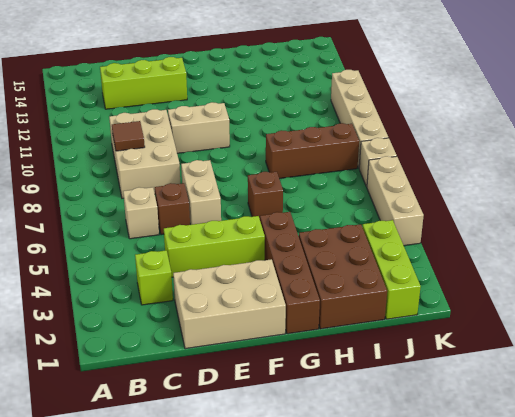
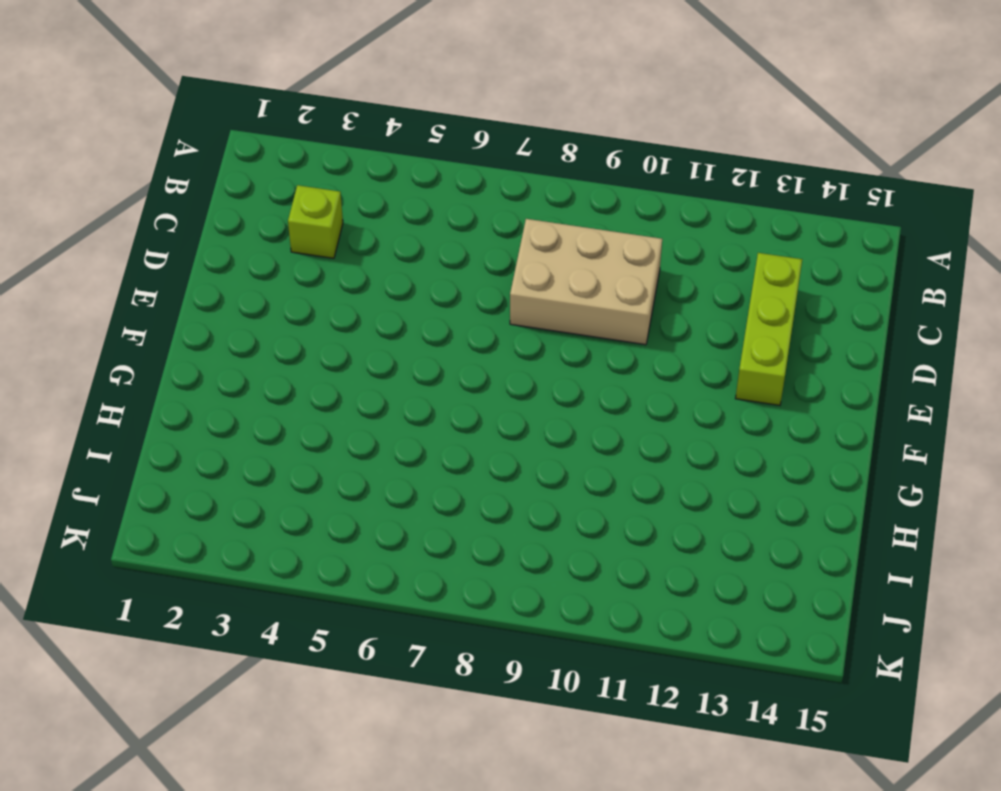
none -> tan 1x1 brick [123,187,159,239]
none -> tan 2x3 brick [173,259,286,349]
none -> lime 1x3 brick [164,216,265,277]

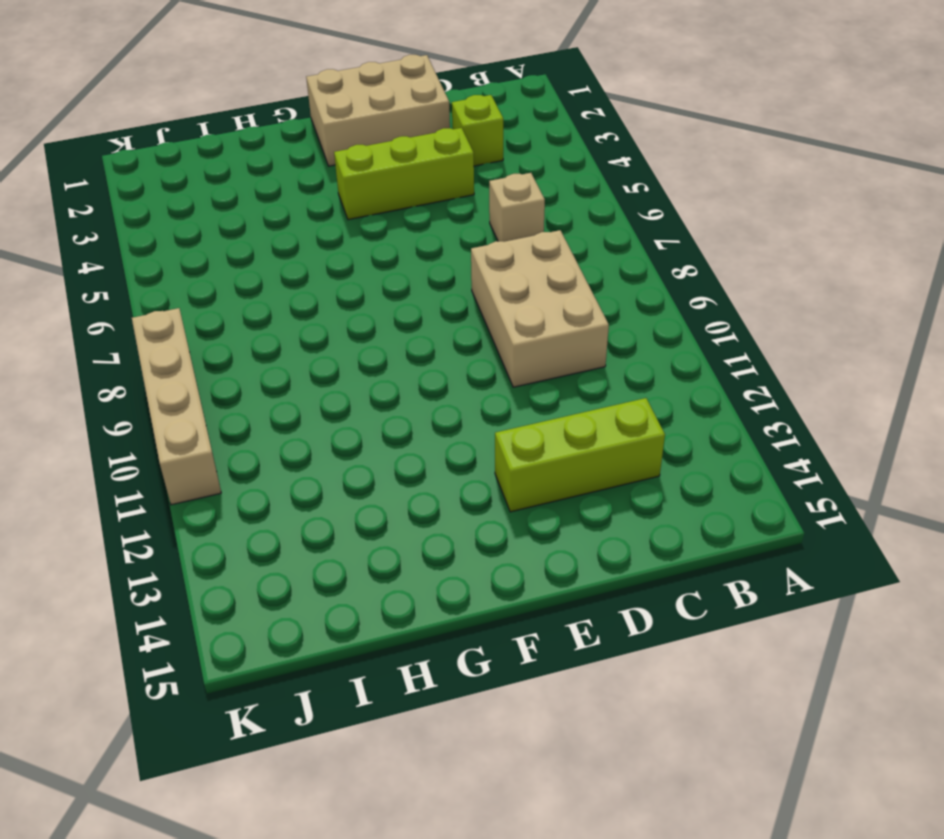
none -> brown 1x1 brick [155,183,190,235]
none -> tan 1x2 brick [181,160,221,225]
none -> tan 1x2 brick [168,102,230,153]

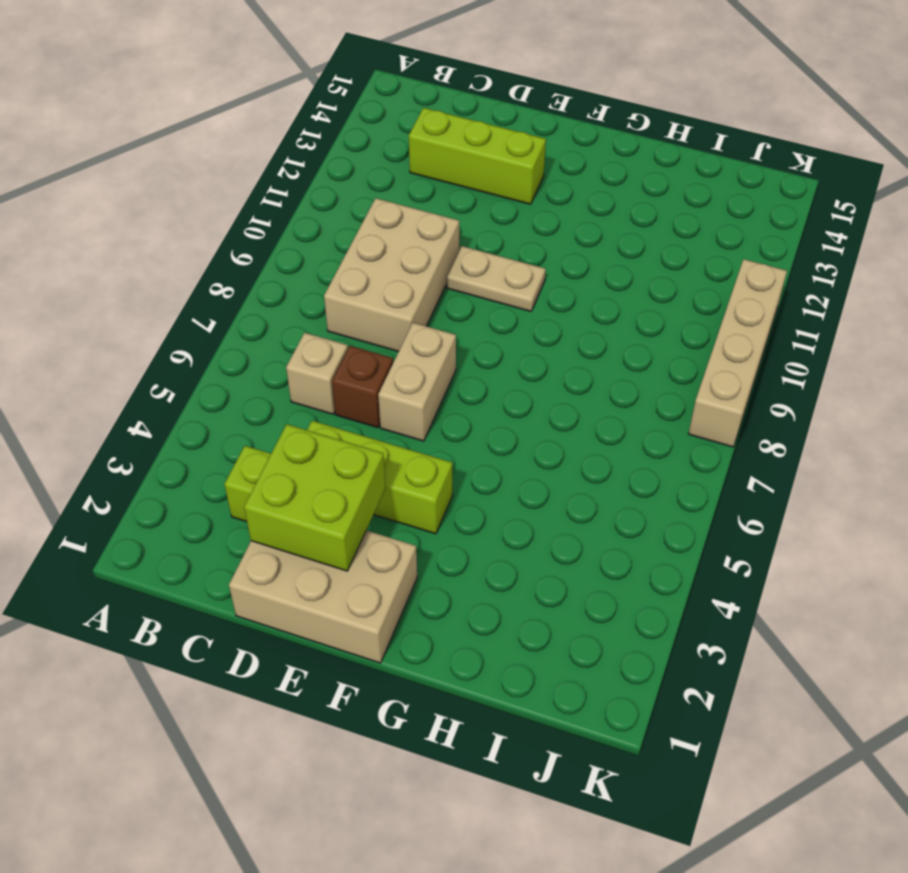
lime 2x2 brick [244,424,386,571] -> none
tan 1x2 plate [447,246,546,311] -> tan 1x2 brick [168,102,230,153]
none -> brown 1x4 brick [260,212,320,334]
none -> brown 1x1 brick [248,172,283,219]
none -> brown 2x3 brick [299,224,387,329]

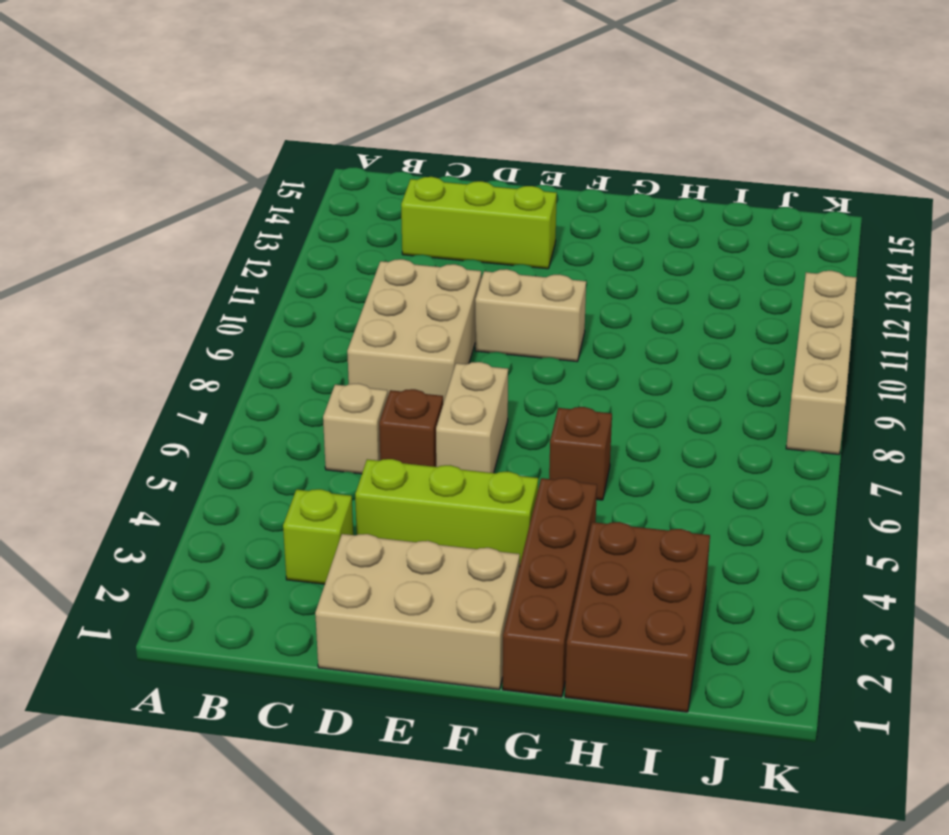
none -> brown 1x3 brick [266,123,359,179]
none -> lime 1x3 brick [363,220,421,319]
none -> tan 1x3 brick [367,156,424,246]

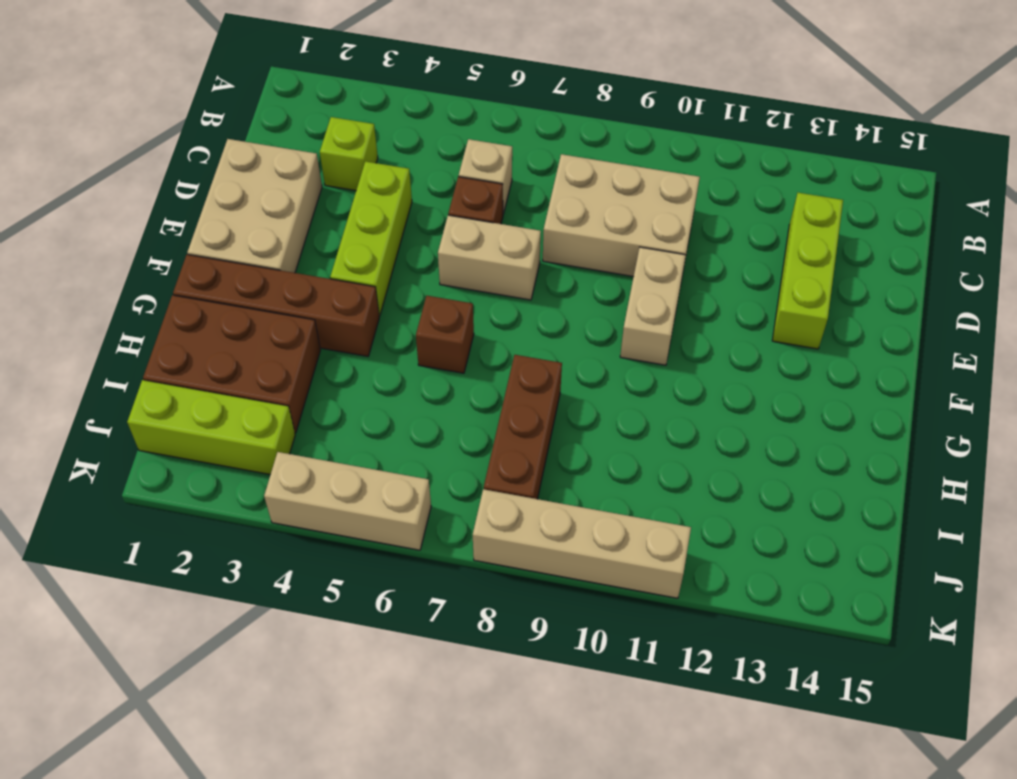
none -> tan 1x1 brick [359,138,397,187]
none -> brown 1x1 tile [112,121,145,151]

